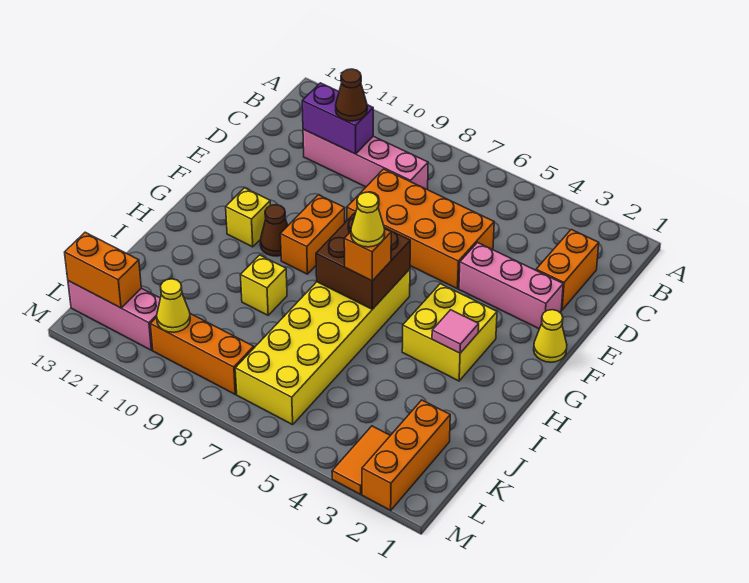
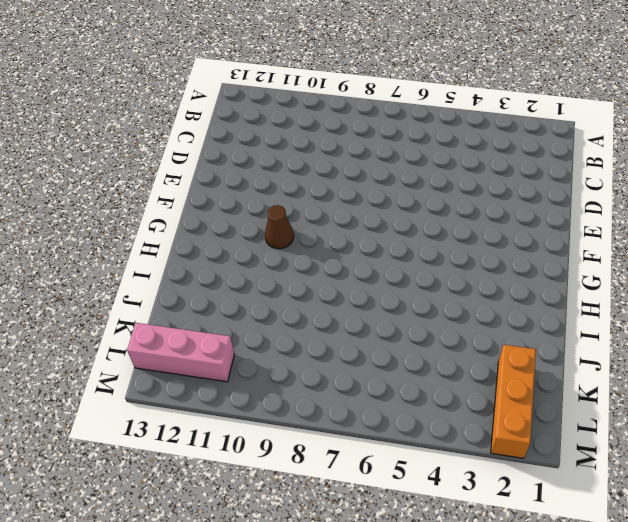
none -> orange 1x2 brick [536,230,599,310]
none -> pink 1x4 brick [303,129,428,190]
none -> orange 2x4 brick [347,169,494,289]

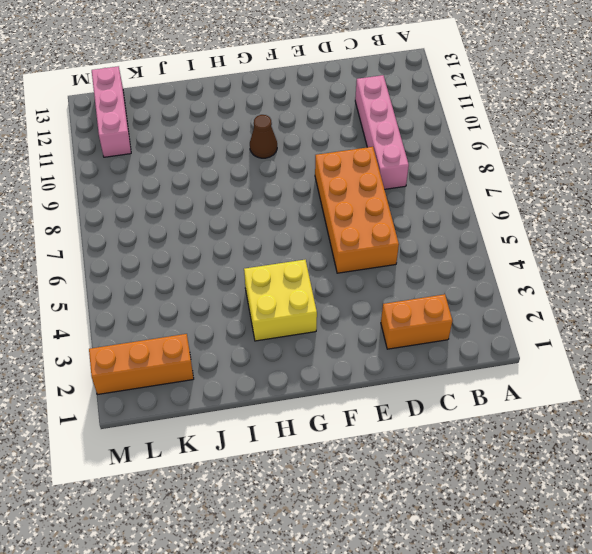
none -> pink 1x3 brick [459,243,563,329]
none -> yellow 1x1 cone [534,310,567,362]
none -> orange 1x2 brick [280,195,345,274]

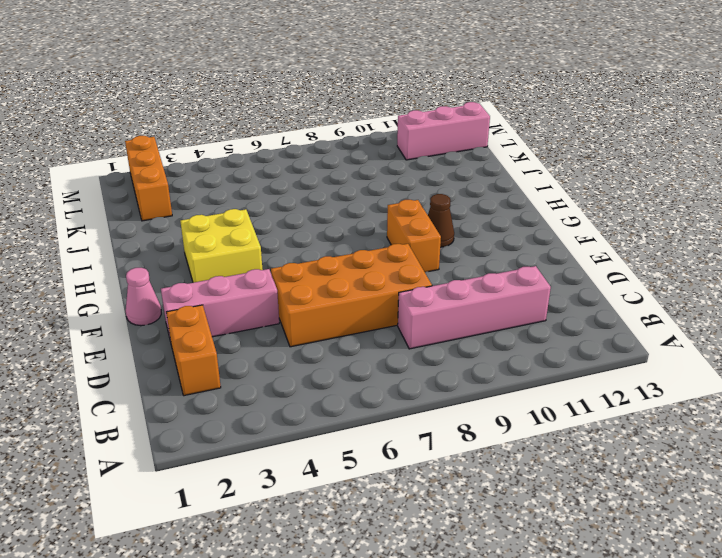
pink 1x1 cone [126,268,161,326] -> yellow 1x1 cone [534,310,567,362]
none -> yellow 2x6 brick [235,269,410,425]
none -> yellow 1x1 brick [226,188,270,247]
none -> yellow 1x1 brick [241,255,287,315]

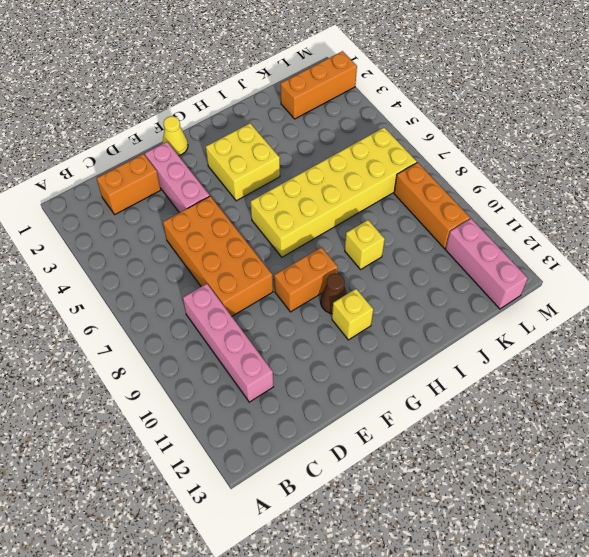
none -> orange 1x2 tile [332,426,390,494]
none -> purple 1x2 brick [302,83,373,154]
none -> brown 2x2 brick [316,213,410,309]

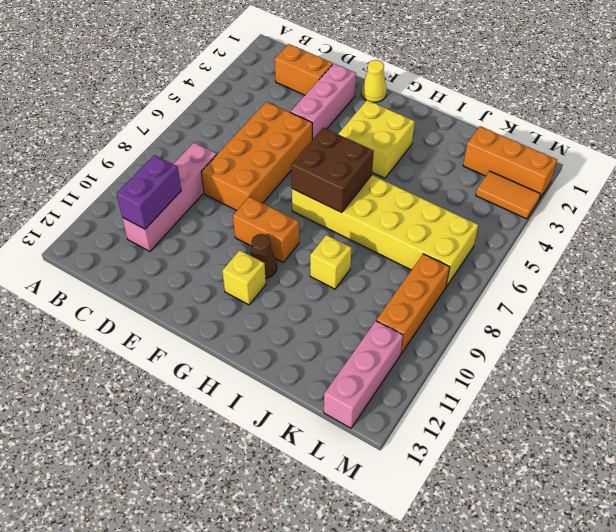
none -> pink 1x1 tile [432,310,479,353]
none -> yellow 1x1 cone [157,279,190,332]
none -> orange 1x2 brick [65,232,141,308]

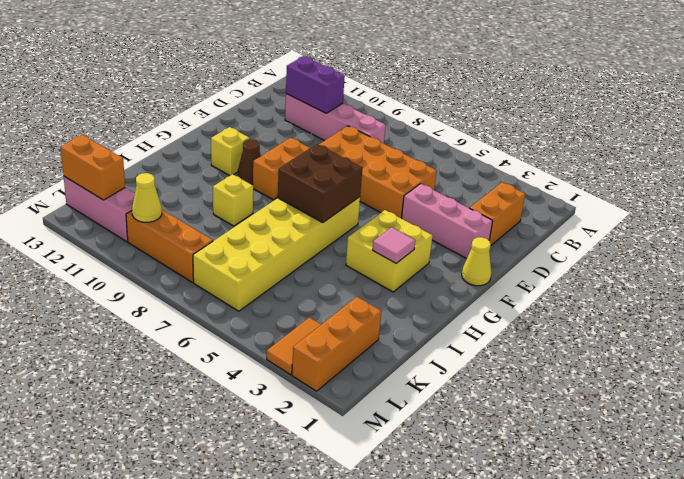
none -> brown 1x1 cone [336,69,367,121]
none -> orange 1x1 brick [344,229,391,281]
none -> yellow 1x1 cone [351,192,385,247]

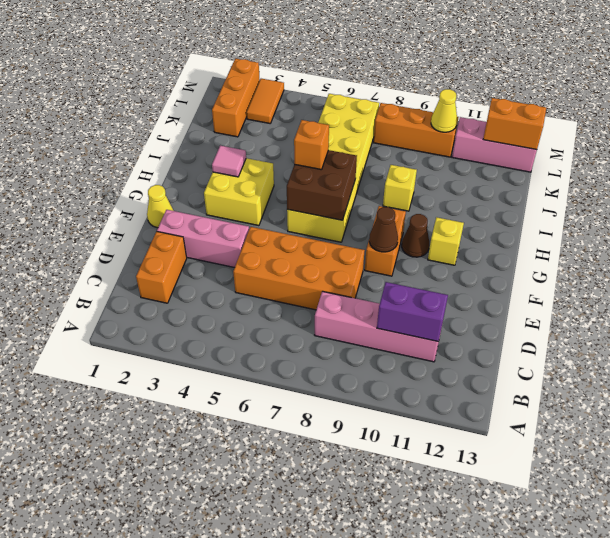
brown 1x1 cone [369,207,398,252] -> brown 1x1 cone moved to [336,69,367,121]
none -> yellow 1x1 cone [351,192,385,247]

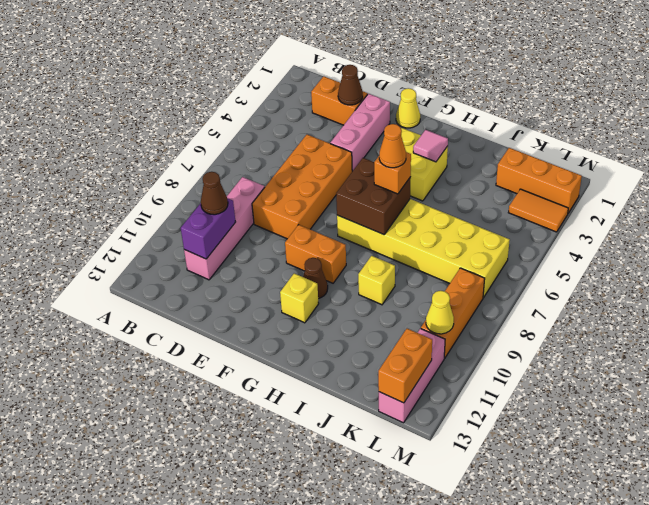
brown 1x1 cone [338,65,363,105] -> none
orange 1x1 cone [379,124,406,168] -> yellow 1x1 cone [351,192,385,247]

